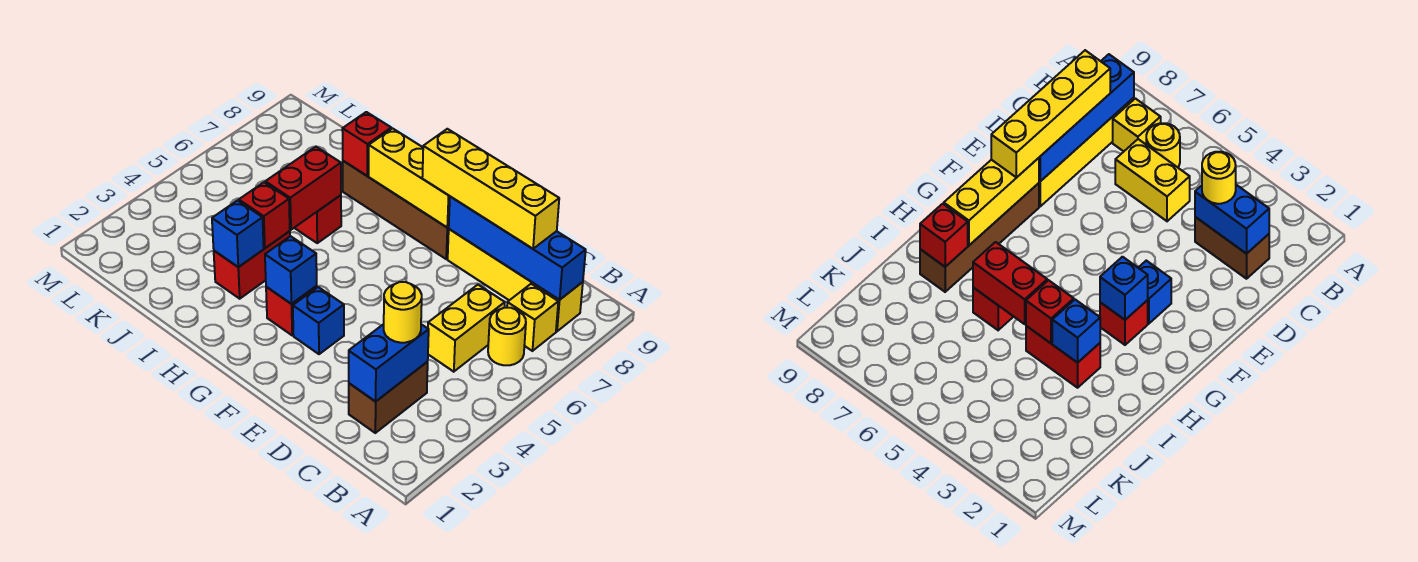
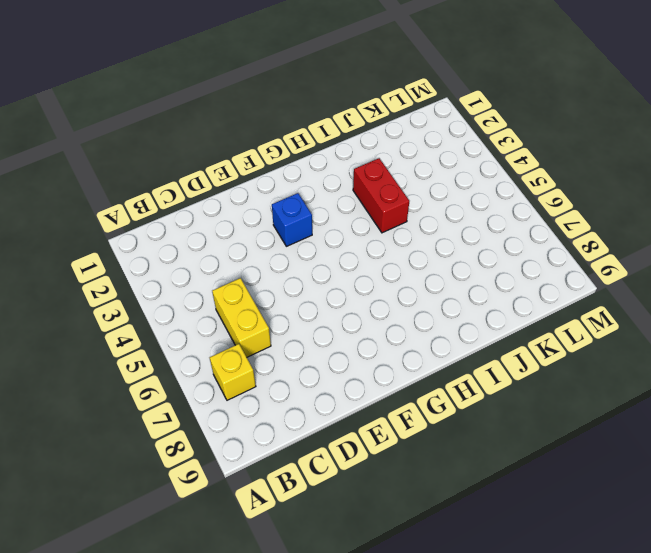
none -> yellow 1x1 round brick [488,308,526,365]
none -> yellow 1x4 brick [448,229,583,331]
none -> brown 1x2 brick [349,362,428,433]

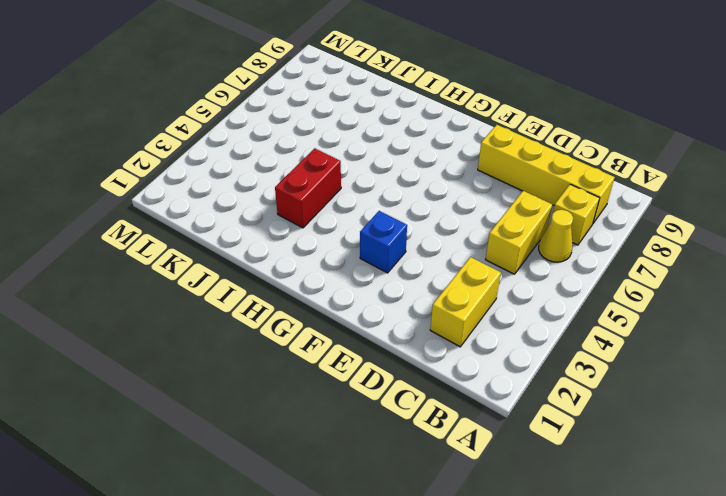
yellow 1x1 cone [539,210,573,262] -> yellow 1x1 round brick [488,308,526,365]
yellow 1x2 brick [430,257,501,347] -> brown 1x2 brick [349,362,428,433]
none -> brown 1x4 brick [343,161,449,259]
none -> red 1x1 brick [266,286,317,335]
none -> red 1x1 brick [295,195,341,243]

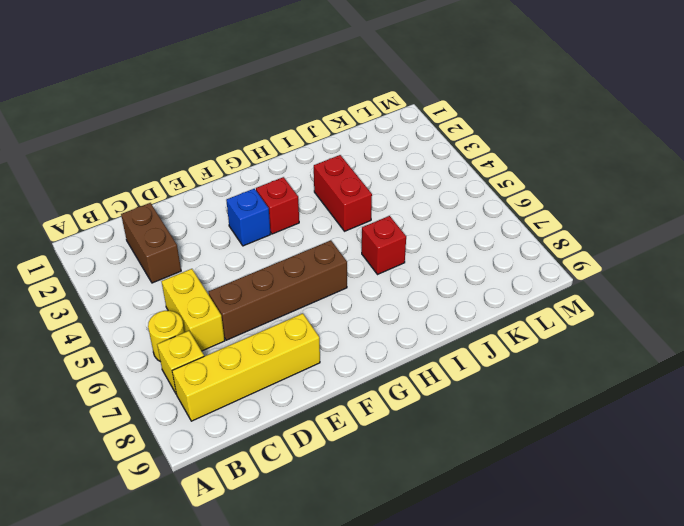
brown 1x4 brick [209,240,347,340] -> brown 1x4 brick moved to [343,161,449,259]
none -> blue 1x4 brick [449,197,586,300]
none -> blue 1x2 brick [349,324,429,402]
none -> yellow 1x3 brick [369,128,450,228]

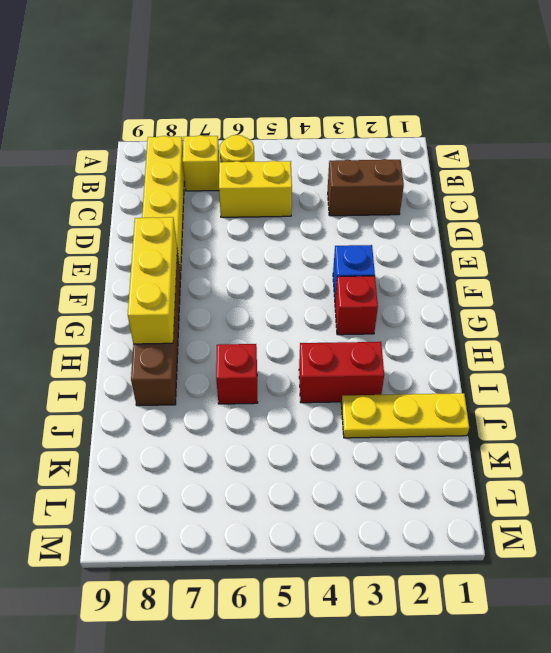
yellow 1x3 plate [341,393,469,438] -> none
none -> blue 1x4 brick [449,197,586,300]
none -> blue 1x2 brick [349,324,429,402]
none -> blue 1x1 brick [265,236,317,304]

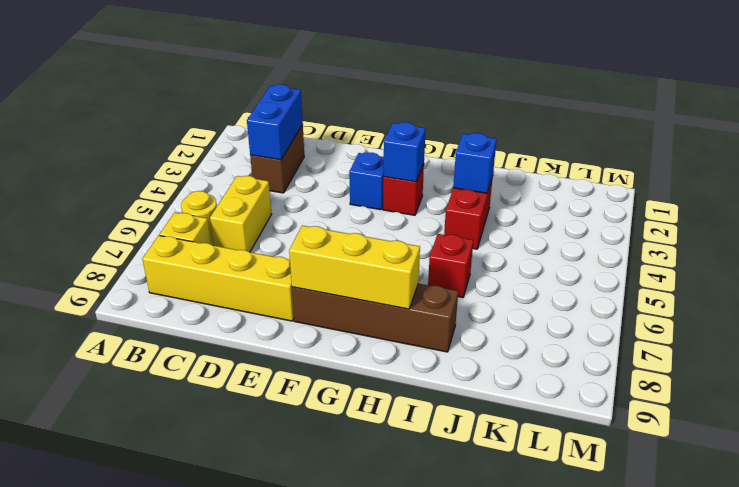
none -> blue 1x4 brick [449,197,586,300]
none -> red 1x1 brick [239,182,290,248]
none -> red 1x2 brick [265,147,341,230]

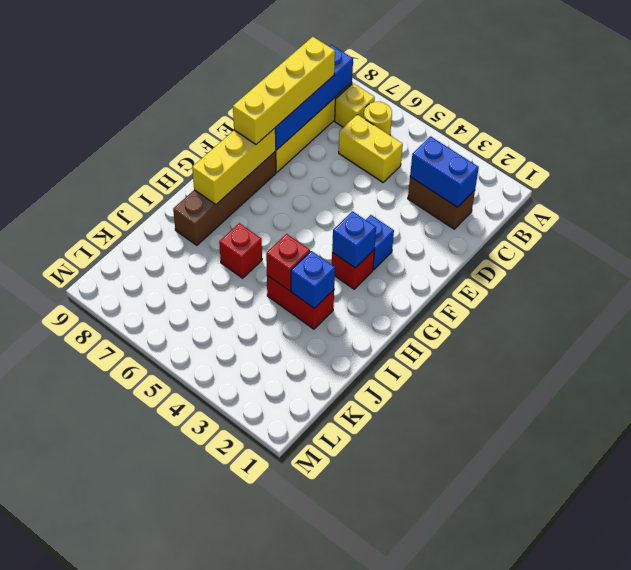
none -> red 1x2 brick [265,147,341,230]
none -> red 1x1 brick [342,112,391,176]
none -> yellow 1x1 round brick [384,282,422,343]

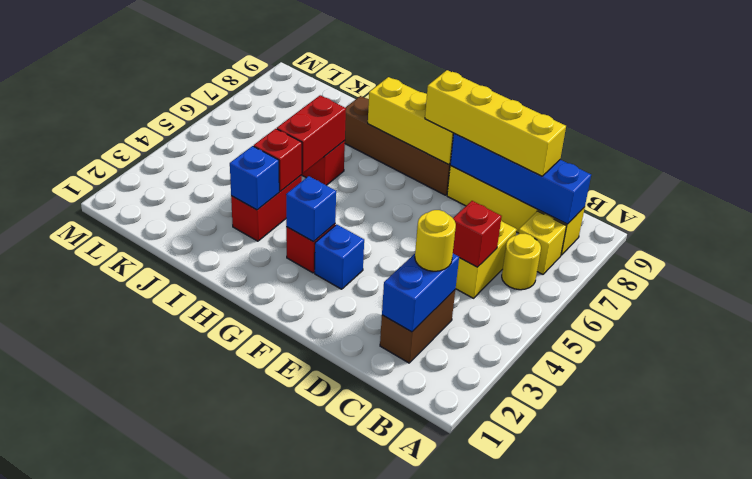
red 1x1 brick [453,201,502,267] -> red 1x1 brick moved to [342,112,391,176]

